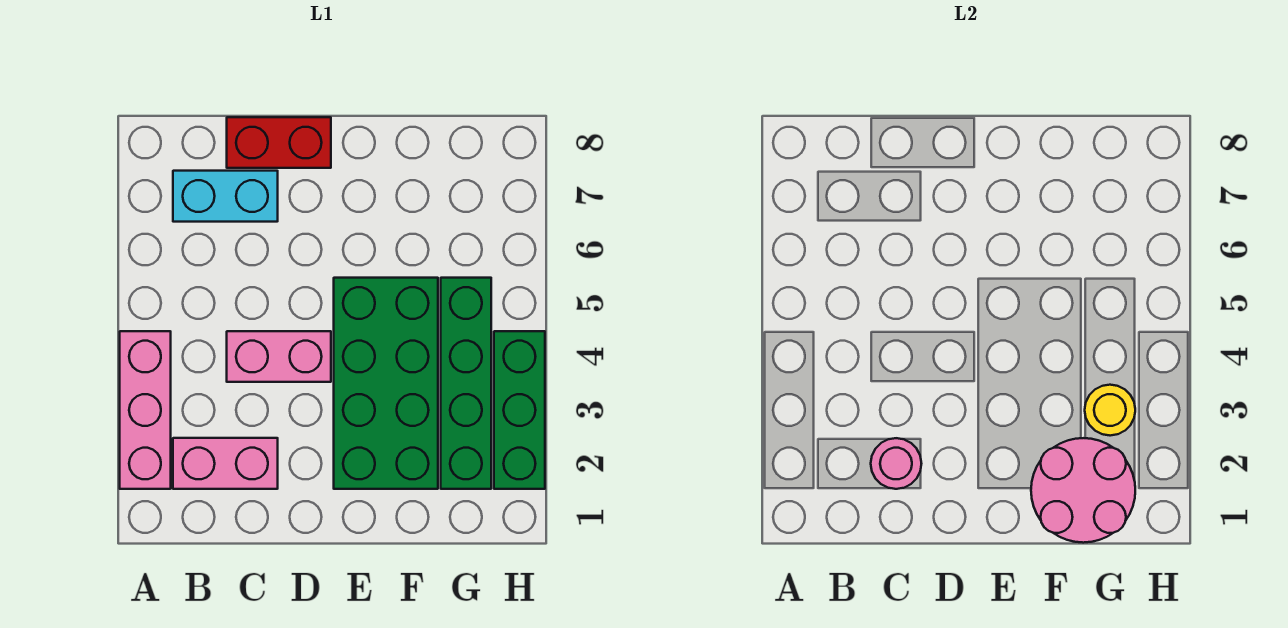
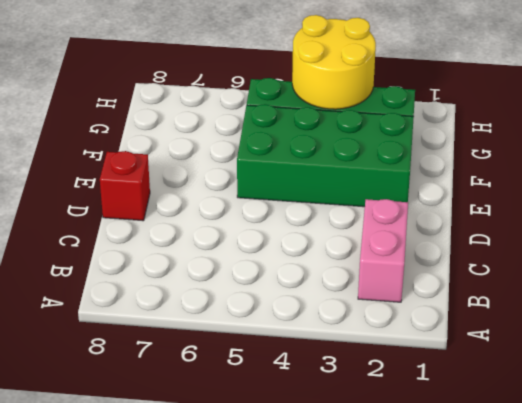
red 1x1 brick [100,151,150,221] -> red 1x2 brick [227,117,331,168]
yellow 2x2 round brick [292,15,376,109] -> yellow 1x1 round brick [1085,385,1135,436]
none -> pink 1x3 brick [120,331,171,489]
none -> cyan 1x2 brick [173,171,278,222]

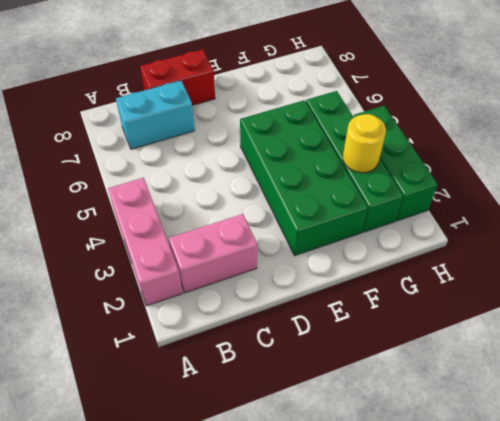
none -> pink 1x2 brick [227,331,331,382]
none -> pink 1x1 round brick [871,438,922,489]

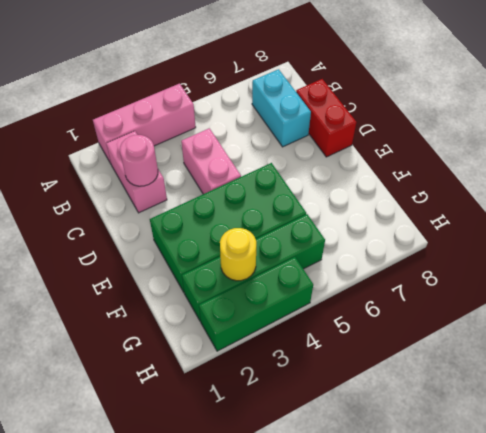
none -> pink 2x2 round brick [1031,438,1135,543]

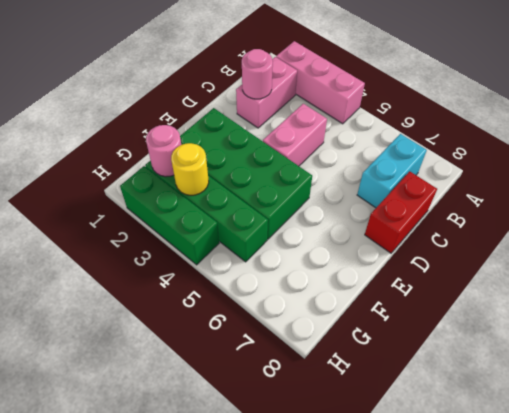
pink 1x1 round brick [146,125,181,177] -> pink 2x2 round brick [1031,438,1135,543]

